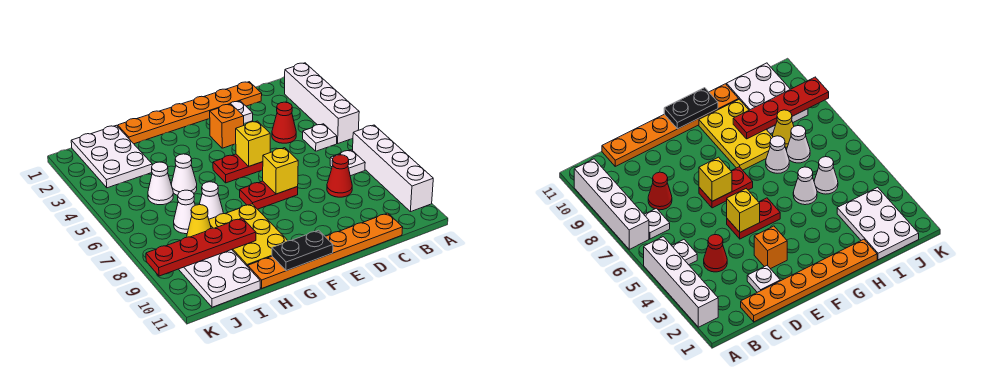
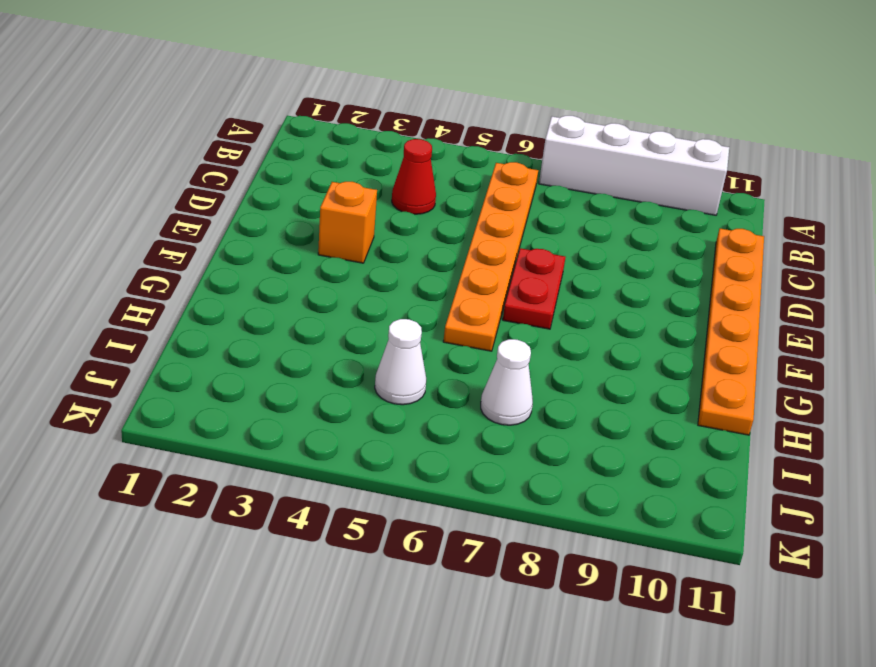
orange 1x6 plate [443,162,538,351] -> orange 1x6 plate moved to [118,82,262,144]
none -> white 1x4 brick [285,63,359,143]
none -> white 1x1 plate [303,124,337,151]
none -> white 1x1 plate [330,150,365,176]

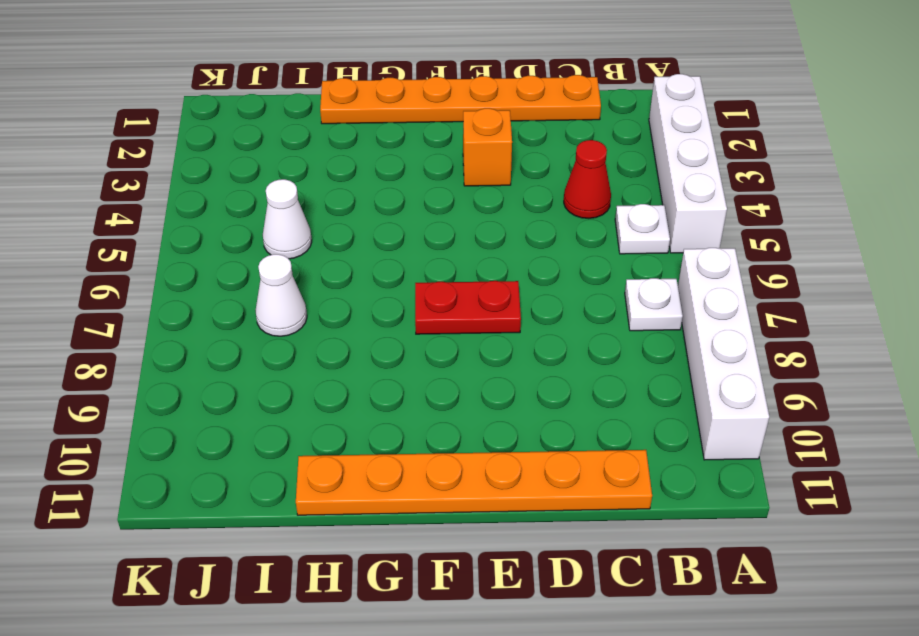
none -> red 1x1 cone [327,155,352,197]
none -> white 1x1 plate [230,101,253,123]
none -> red 1x2 plate [213,154,263,183]

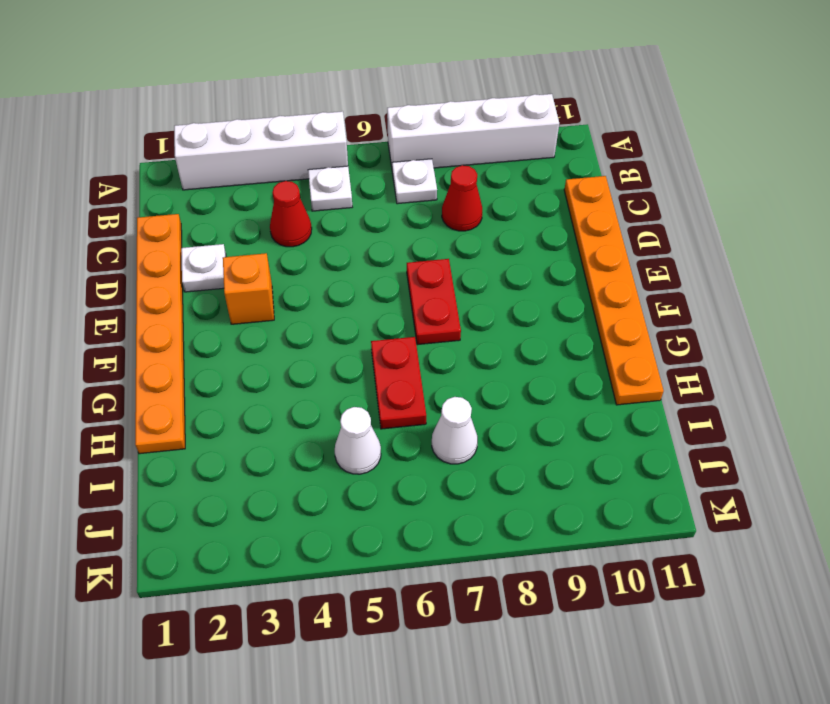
red 1x2 plate [371,337,426,429] -> red 1x2 plate moved to [213,154,263,183]
none -> yellow 2x3 plate [209,204,288,267]
none -> white 1x1 cone [171,154,197,195]
none -> white 1x1 cone [199,182,223,219]

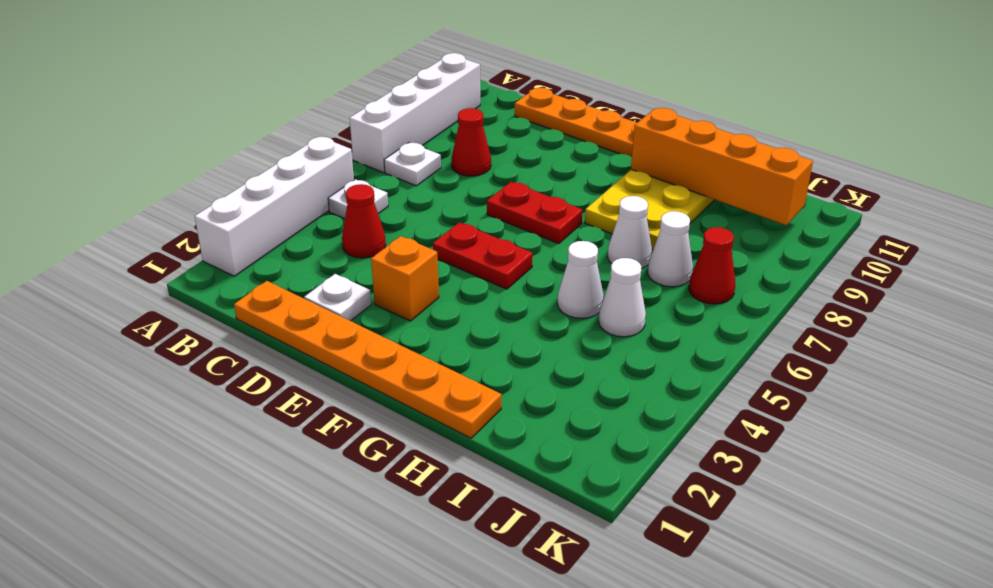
orange 1x4 brick [631,108,813,225] -> none
red 1x1 cone [689,227,735,304] -> none
none -> white 2x3 plate [71,125,153,188]
none -> yellow 1x1 cone [187,205,211,237]
none -> white 2x3 plate [179,250,260,307]

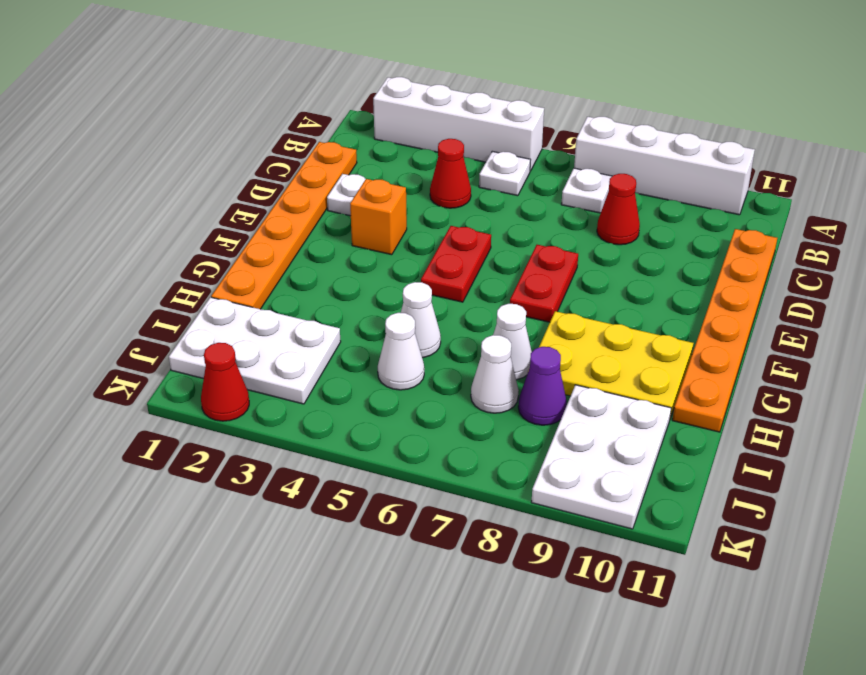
purple 1x1 cone [518,347,567,425] -> yellow 1x1 cone [187,205,211,237]
white 2x3 plate [531,385,671,529] -> white 2x3 plate turned to [179,250,260,307]
red 1x1 cone [201,343,249,421] -> none
none -> yellow 1x1 brick [236,121,270,166]
none -> yellow 1x1 brick [263,148,298,194]
none -> black 1x2 plate [272,230,333,271]

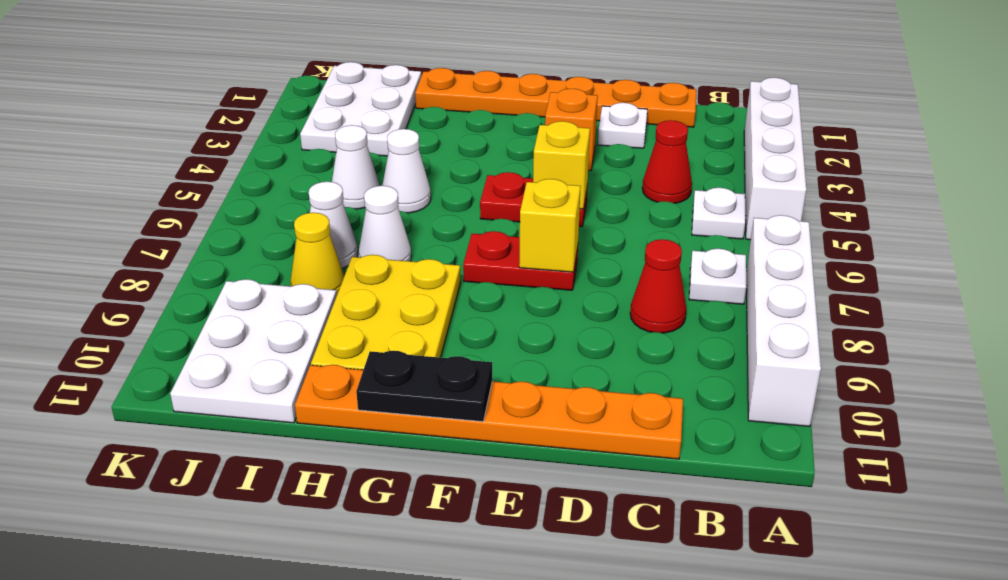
none -> red 1x4 plate [146,218,256,276]

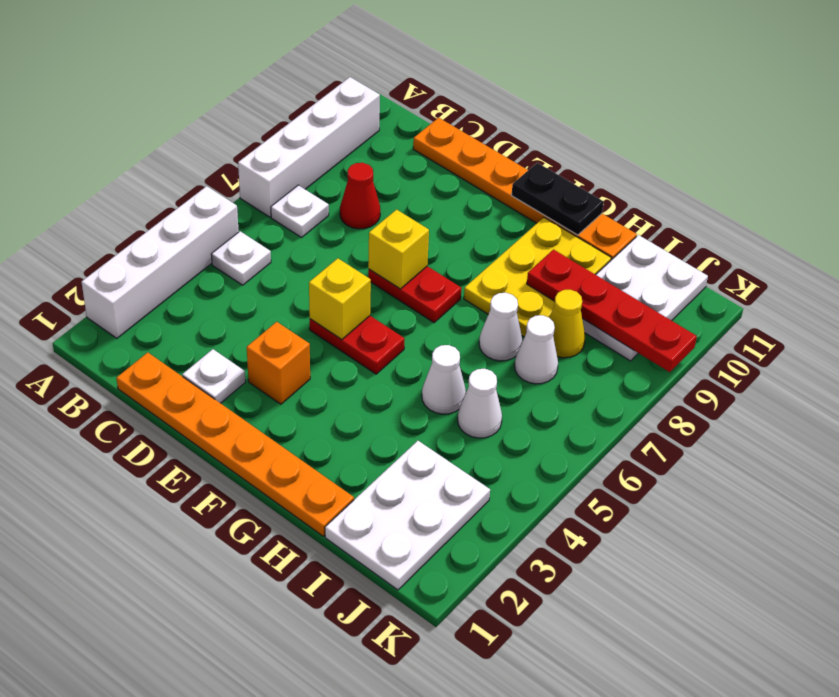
none -> red 1x1 cone [272,102,296,143]

